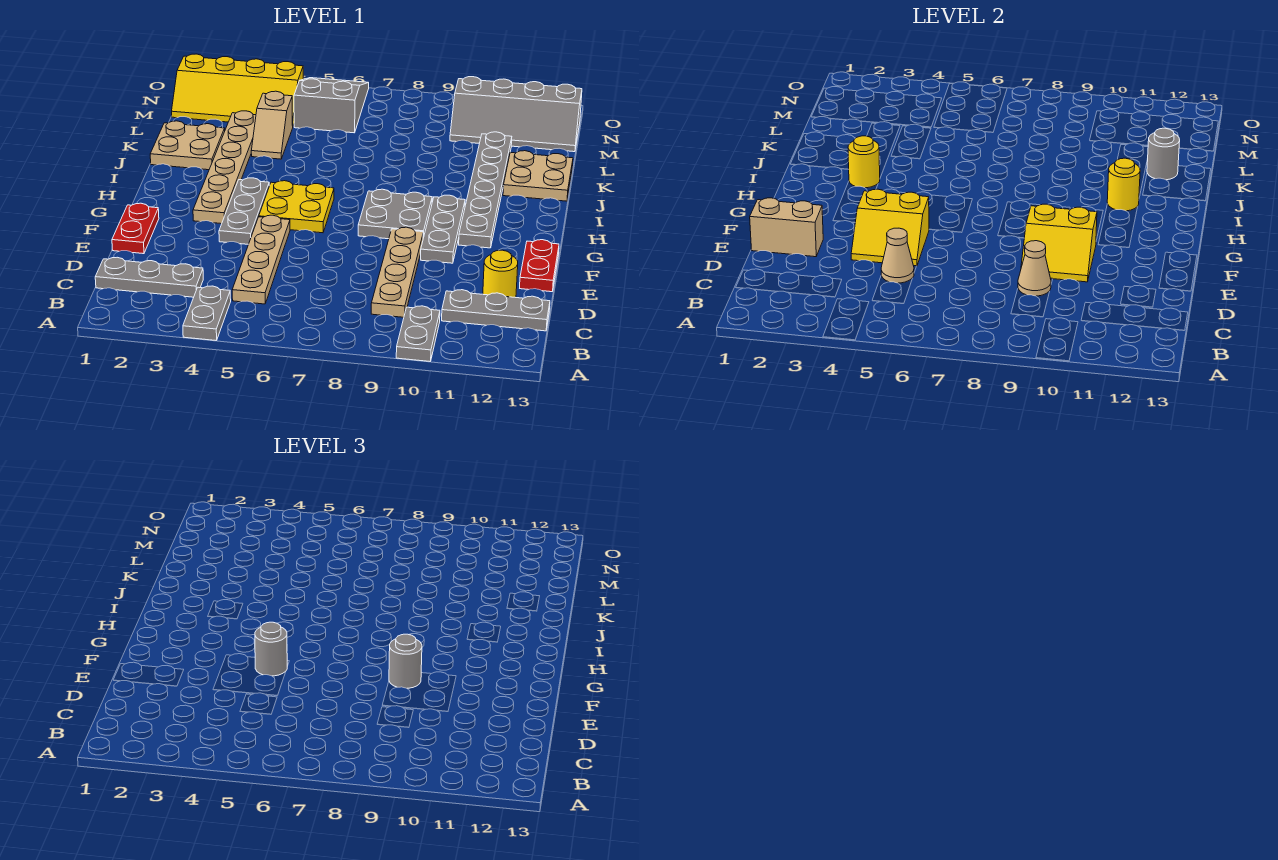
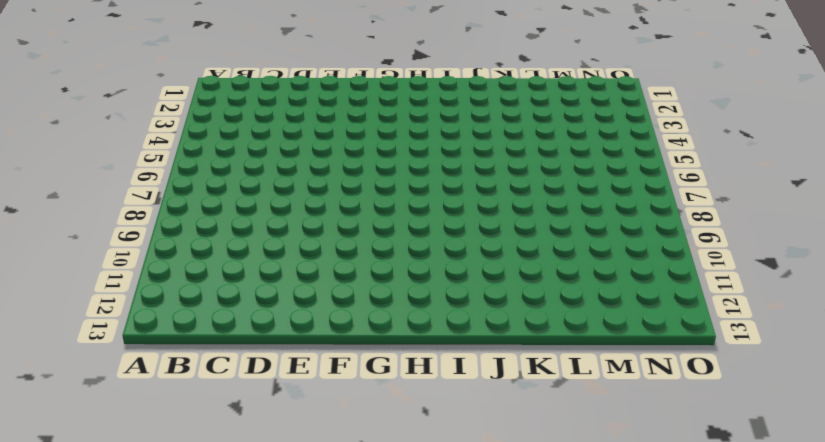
none -> grey 1x2 plate [183,286,231,341]
none -> grey 1x2 plate [396,306,440,361]
none -> grey 1x3 plate [95,257,203,297]
none -> tan 1x4 plate [232,215,290,304]

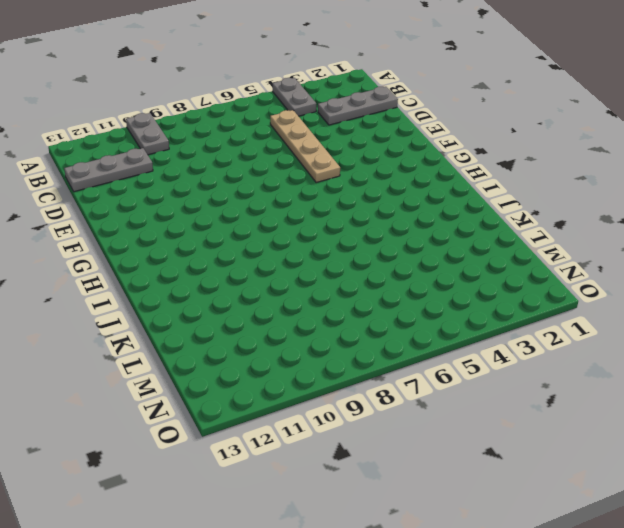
none -> tan 1x4 plate [371,227,423,317]
none -> yellow 1x1 round brick [483,250,518,298]
none -> red 1x2 plate [112,203,159,254]
none -> red 1x2 plate [520,240,559,292]

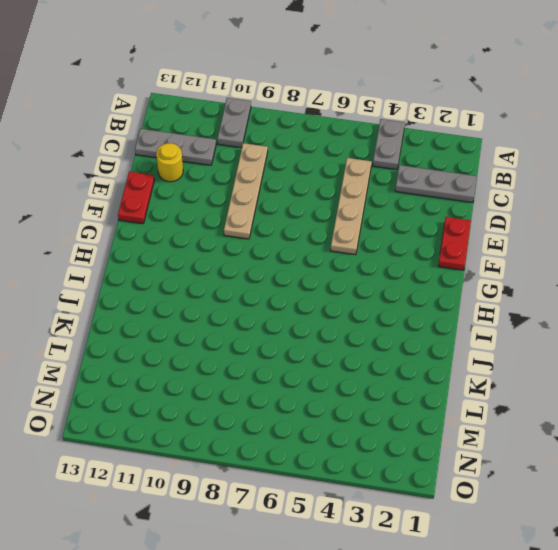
none -> grey 1x3 plate [219,178,269,244]
none -> grey 1x3 plate [421,195,465,263]
none -> tan 1x6 plate [193,111,256,224]
none -> yellow 2x2 plate [259,181,334,233]

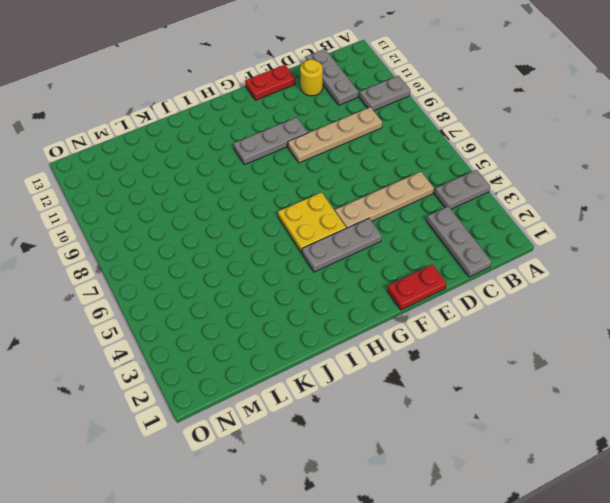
none -> tan 1x6 plate [193,111,256,224]
none -> grey 2x2 plate [358,189,432,239]
none -> grey 1x6 plate [459,132,512,248]
none -> tan 2x2 plate [150,121,225,170]

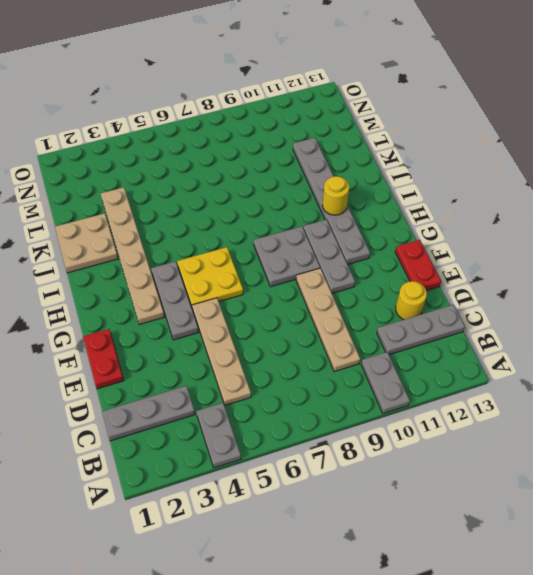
none -> tan 2x2 plate [503,151,573,201]
none -> tan 1x2 slope [251,91,293,159]
none -> yellow 2x4 slope [172,54,303,126]
none -> grey 2x3 slope [294,78,369,133]

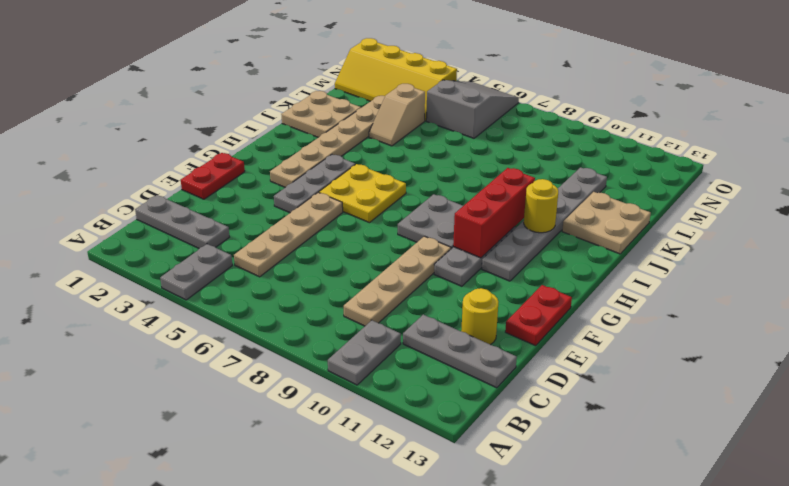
red 1x3 brick [453,168,535,258] -> none
none -> grey 2x4 slope [450,77,582,152]
none -> tan 1x1 cone [881,228,914,283]
none -> tan 1x1 cone [1018,241,1051,296]
none -> tan 1x2 brick [750,198,823,257]

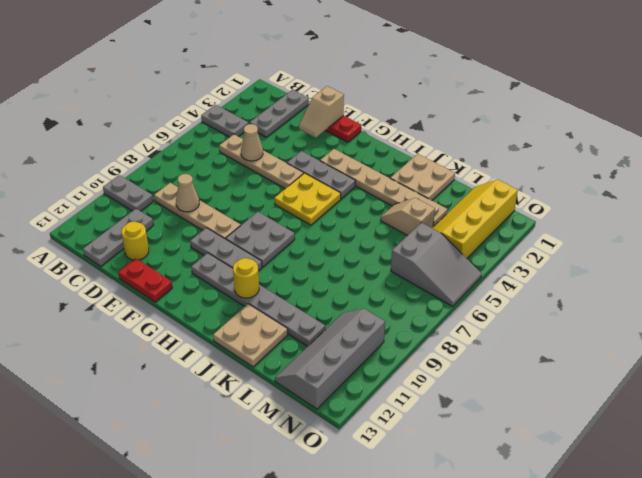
tan 1x2 slope [299,86,344,137] -> tan 1x2 brick [750,198,823,257]
none -> yellow 2x2 slope [851,189,929,266]
none -> yellow 2x2 slope [1021,204,1097,282]
none -> yellow 1x1 round brick [848,136,880,188]
none -> grey 1x1 round brick [1147,128,1180,180]

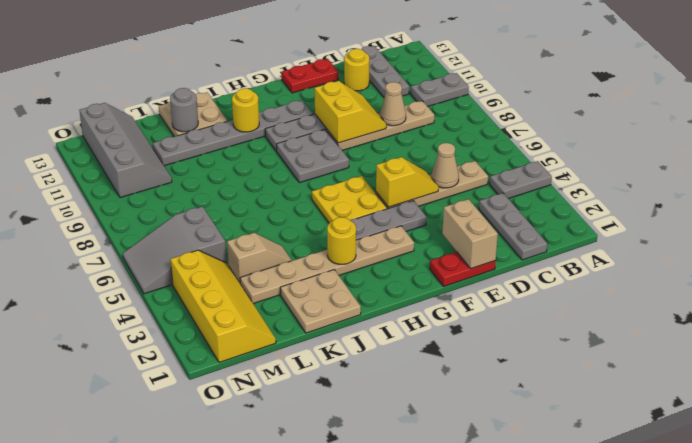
yellow 1x2 slope [376,157,439,207] -> yellow 2x2 slope [851,189,929,266]
none -> grey 1x1 round brick [255,622,287,676]
none -> grey 1x1 round brick [389,634,422,688]

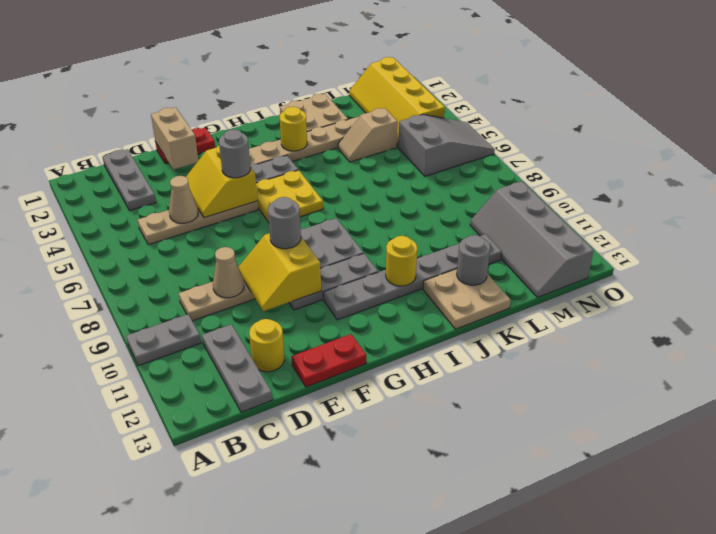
none -> grey 1x2 plate [183,286,231,341]

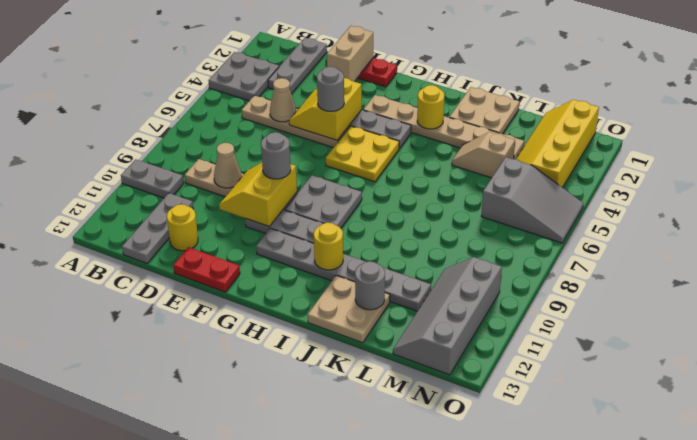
grey 2x2 plate [208,52,279,101] -> grey 1x2 plate [183,286,231,341]

